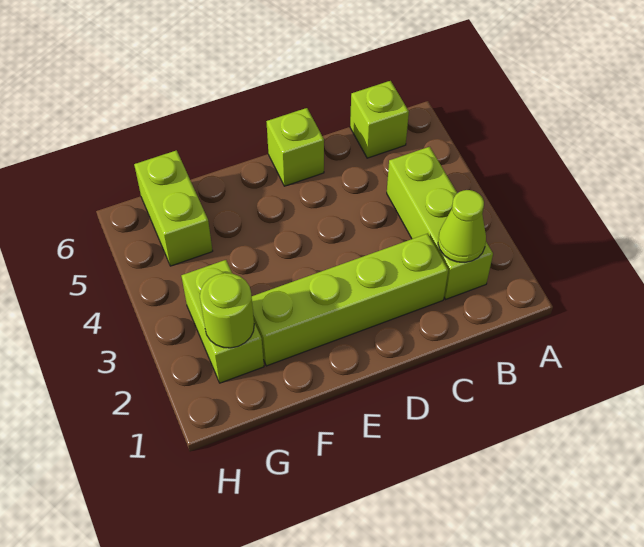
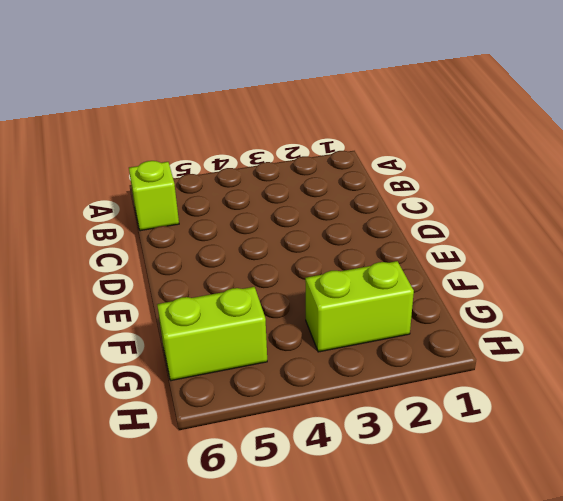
none -> lime 1x3 brick [387,147,493,299]
none -> lime 1x4 brick [252,234,448,366]

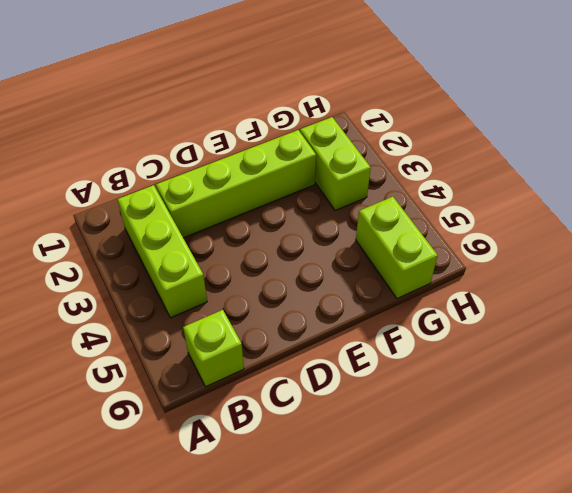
none -> lime 1x1 brick [266,108,324,186]
none -> lime 1x1 cone [438,190,486,262]

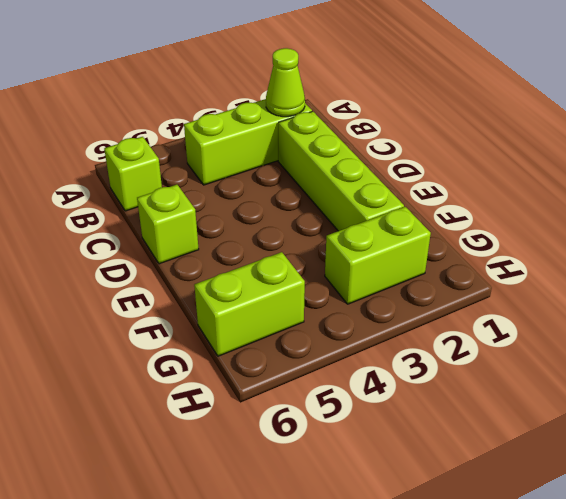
none -> lime 1x1 round brick [200,273,254,348]

